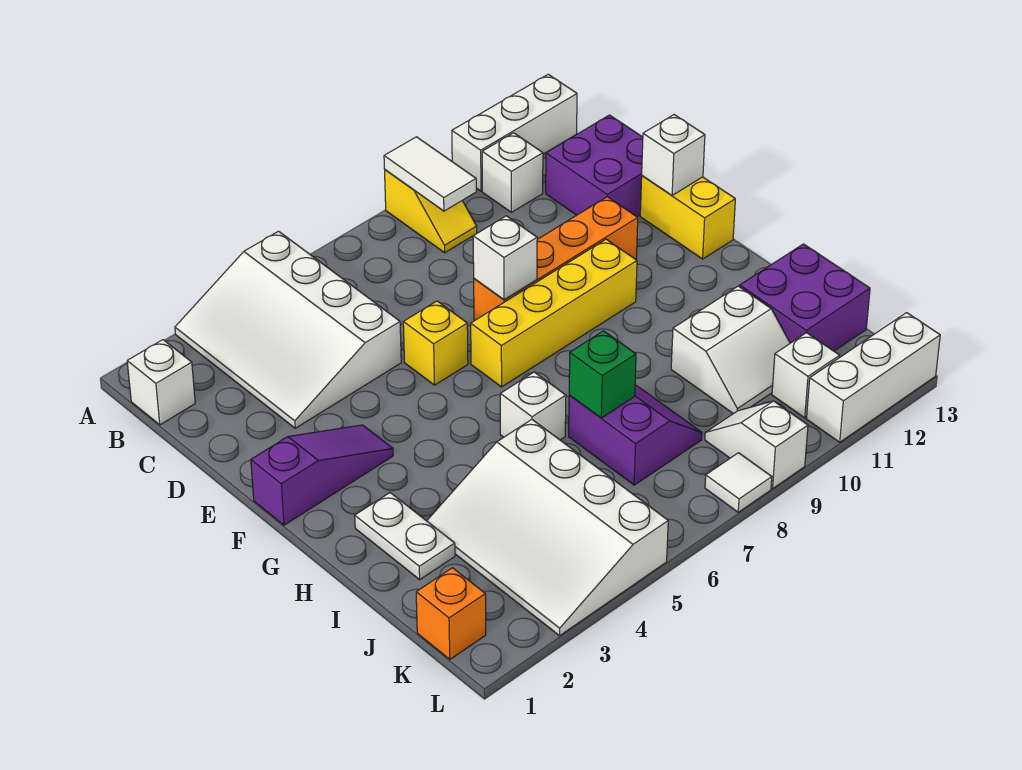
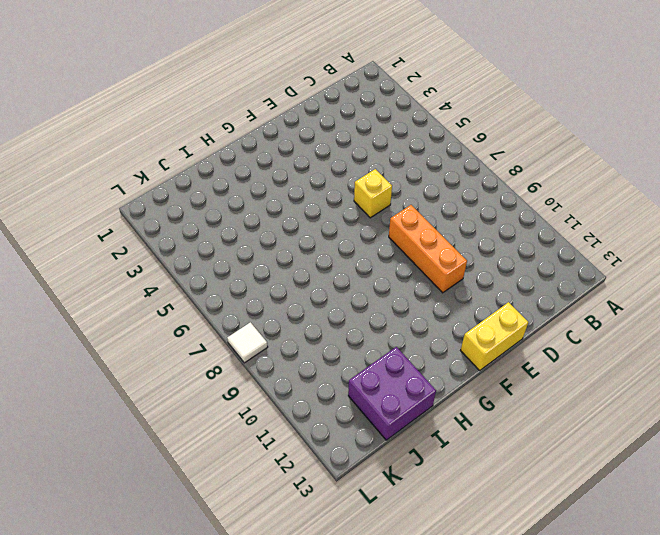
orange 1x3 brick [389,205,467,293] -> orange 1x4 brick [474,197,638,320]
none -> white 3x4 slope [175,231,401,428]
none -> yellow 1x2 slope [385,170,477,253]
none -> white 1x3 brick [452,74,577,191]

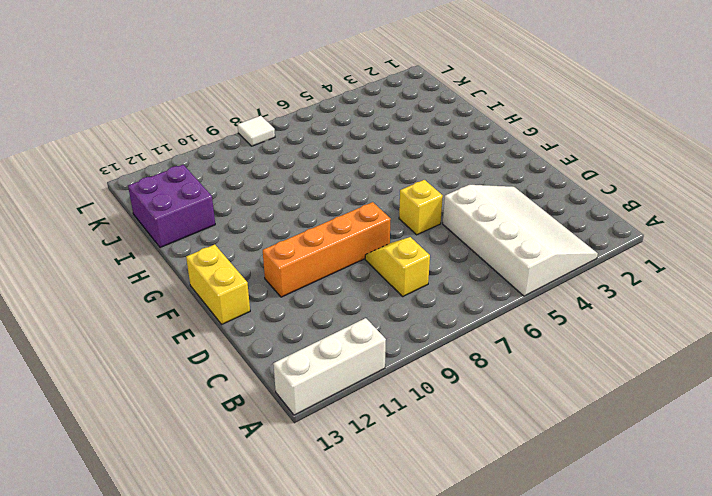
yellow 1x2 slope [365,237,430,296] -> yellow 1x2 slope moved to [385,170,477,253]
none -> white 1x1 brick [127,340,195,425]
none -> white 1x1 brick [482,133,543,212]
none -> purple 2x2 brick [546,115,643,217]

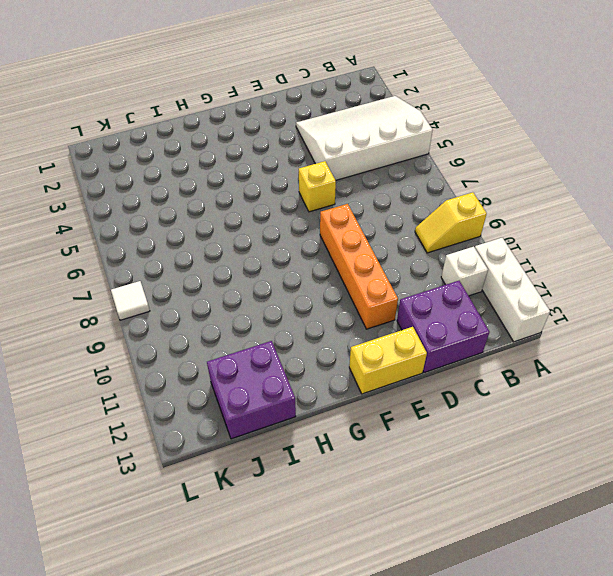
none -> white 1x1 brick [127,340,195,425]
none -> purple 1x3 slope [251,425,393,525]
none -> yellow 1x4 brick [471,239,637,387]

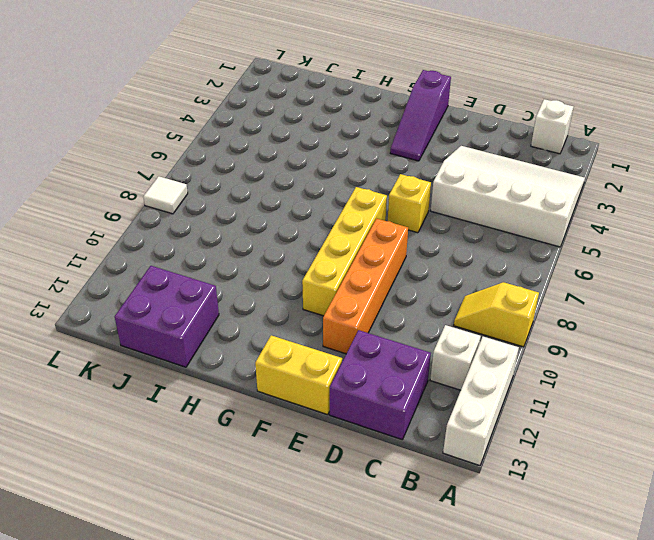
none -> white 1x2 plate [355,493,455,579]
none -> white 1x1 brick [500,372,566,440]
none -> white 3x4 slope [427,420,668,636]

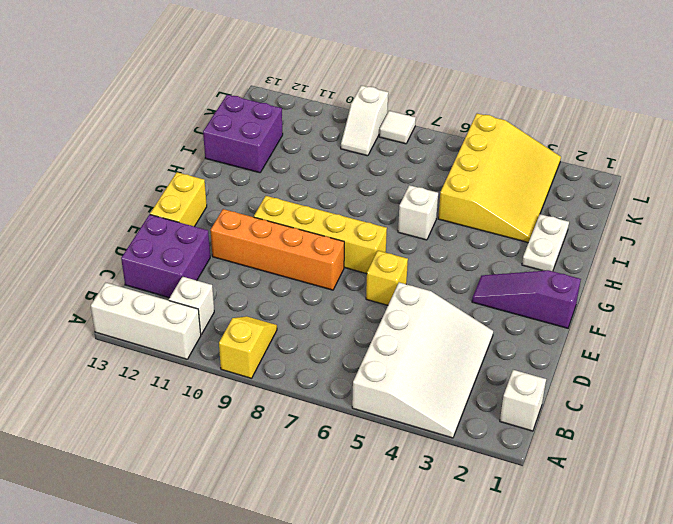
yellow 3x4 slope [438,114,561,243] -> white 3x4 slope [427,420,668,636]
none -> purple 2x2 slope [569,385,702,485]
none -> white 2x2 slope [671,286,790,414]
none -> orange 1x1 brick [416,568,486,659]

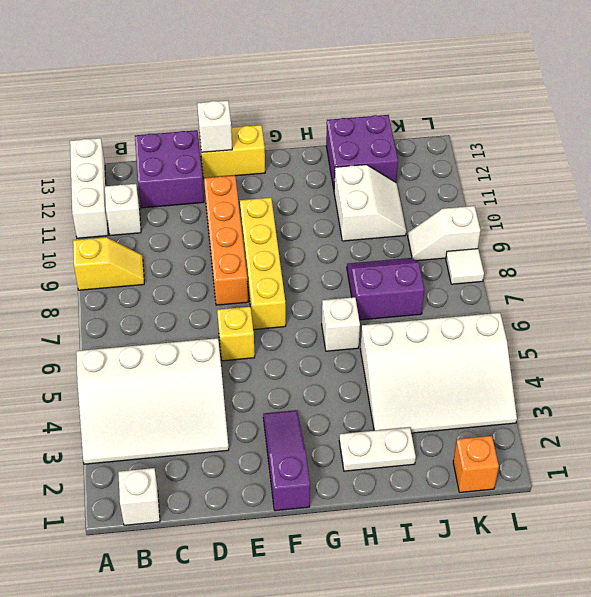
none -> white 1x1 brick [772,333,840,418]
none -> white 1x3 brick [807,313,940,442]
none -> white 1x2 tile [384,137,476,211]

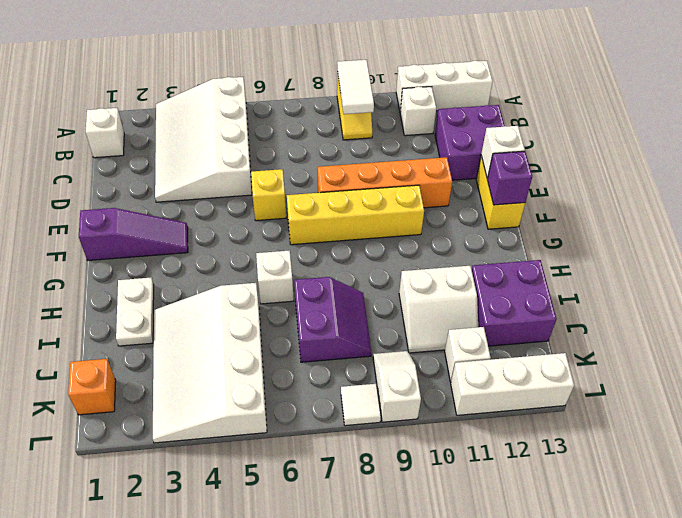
purple 1x1 brick [487,151,532,205] -> none
none -> white 1x1 brick [473,216,537,300]
none -> green 1x1 brick [569,331,636,418]

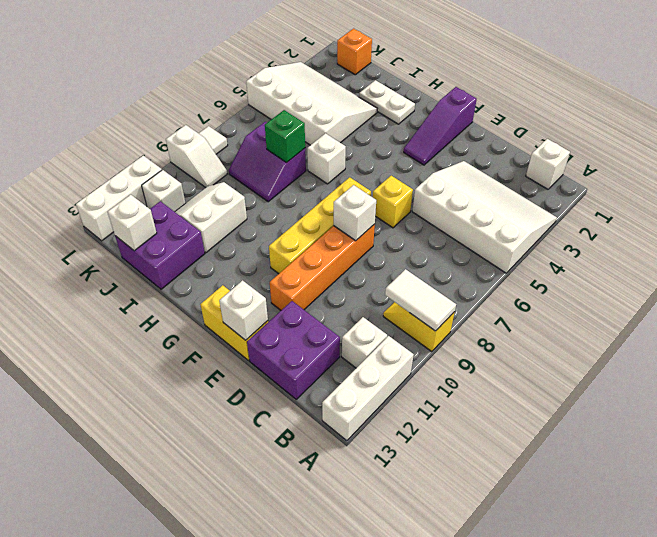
white 1x1 brick [108,195,157,251] -> none

